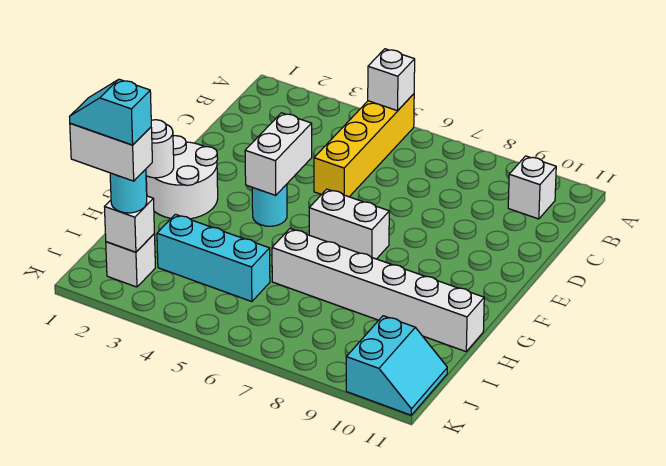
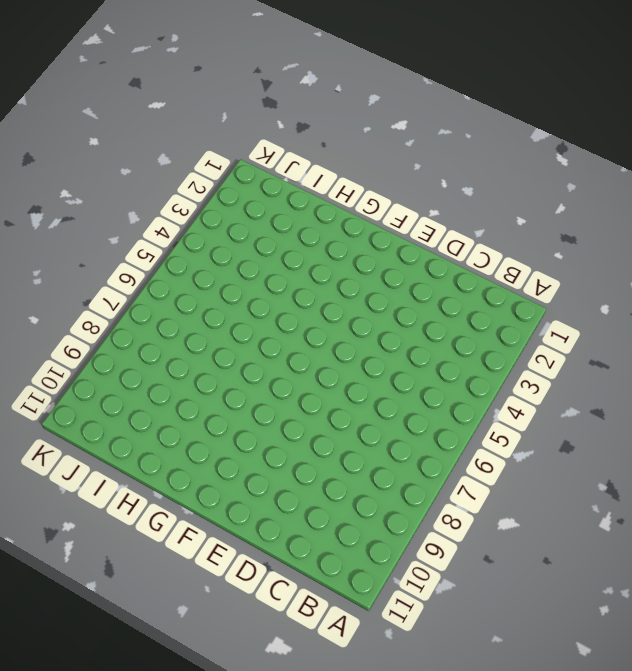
none -> yellow 1x4 brick [314,94,414,197]
none -> white 1x1 brick [508,156,556,219]
none -> white 2x2 round brick [146,136,218,219]

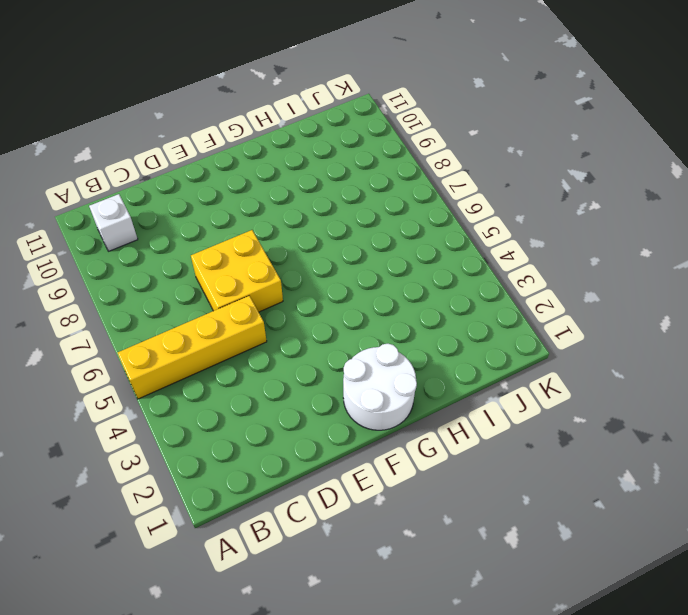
yellow 2x2 brick [191,230,283,312] -> none
none -> cyan 1x1 round brick [252,184,287,226]
none -> white 1x2 brick [309,189,389,259]
none -> white 1x6 brick [272,229,484,351]

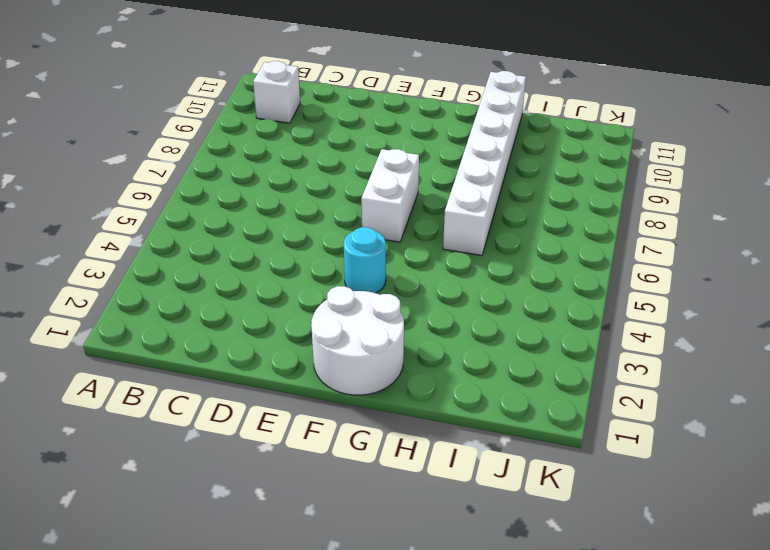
none -> yellow 1x4 brick [314,94,414,197]
none -> cyan 1x3 brick [157,214,270,302]
none -> white 1x1 brick [106,234,155,287]

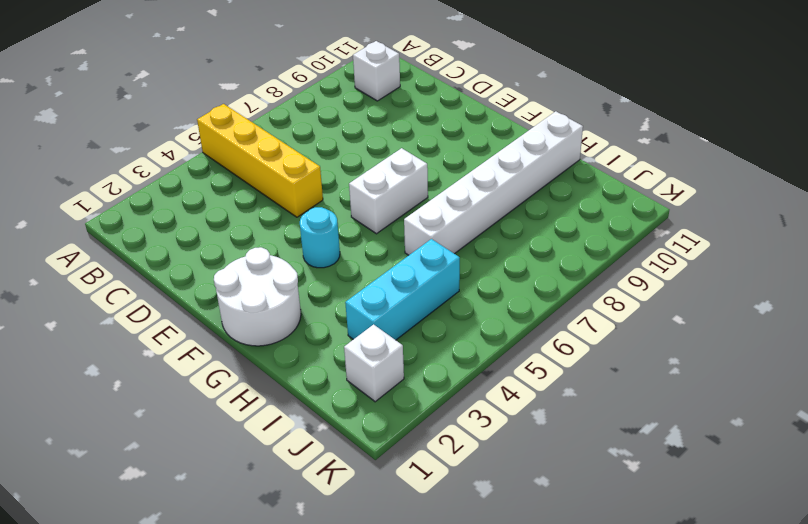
none -> cyan 2x2 slope [346,316,447,415]
none -> white 1x1 brick [368,49,415,111]
none -> white 1x2 brick [245,113,312,195]

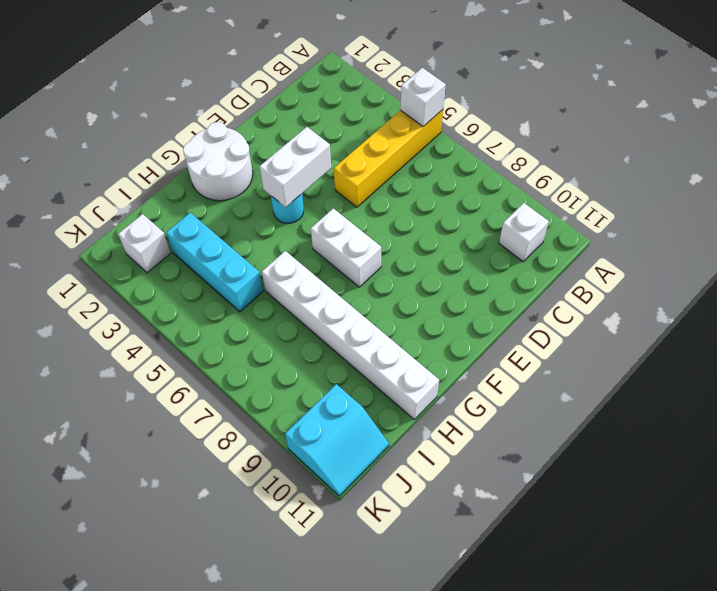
none -> white 1x1 round brick [146,120,174,178]
none -> white 1x1 brick [105,196,154,252]
none -> cyan 1x1 round brick [110,169,147,213]

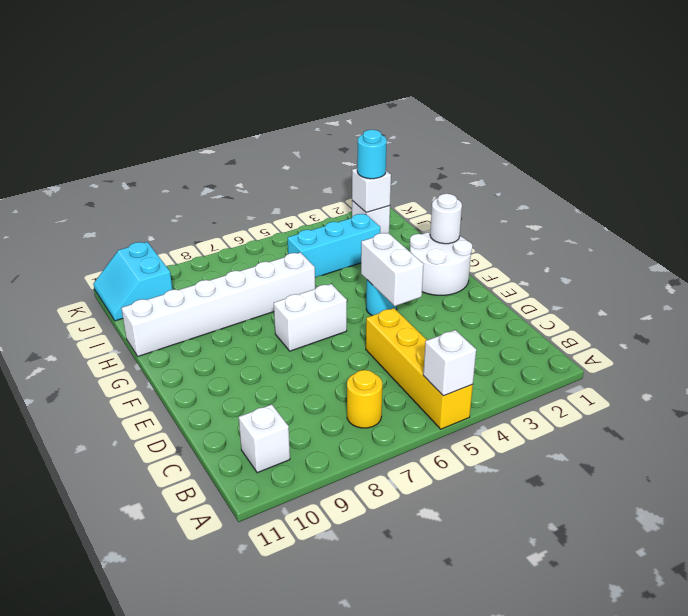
yellow 1x1 round brick [347,370,382,428] -> none
none -> white 1x2 brick [70,123,152,181]
none -> cyan 1x2 slope [70,79,151,145]

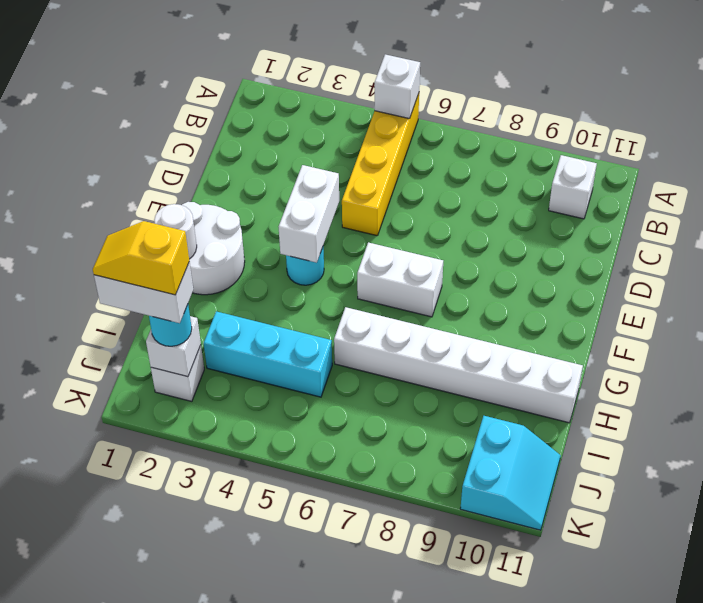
yellow 1x2 slope [93,221,189,295] -> cyan 1x2 slope [70,79,151,145]

